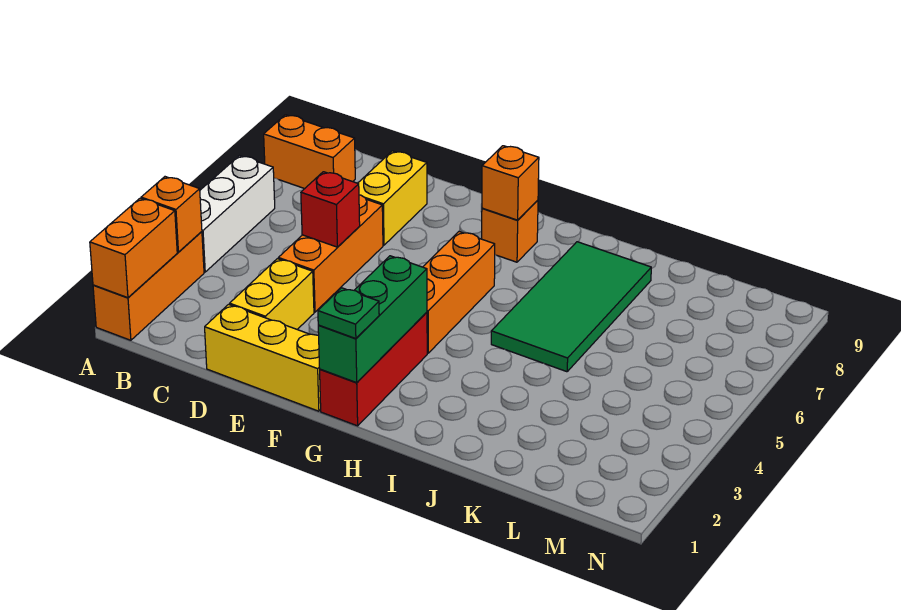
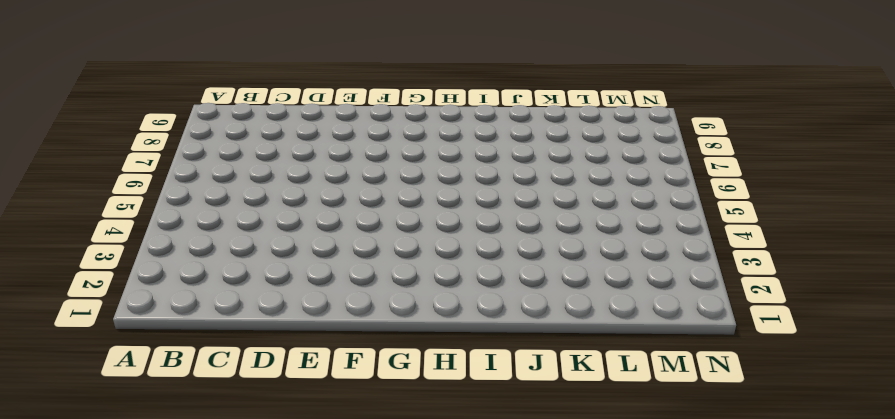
none -> orange 1x3 brick [93,232,204,340]
none -> white 1x3 brick [200,156,275,272]
none -> orange 1x2 brick [264,115,355,189]

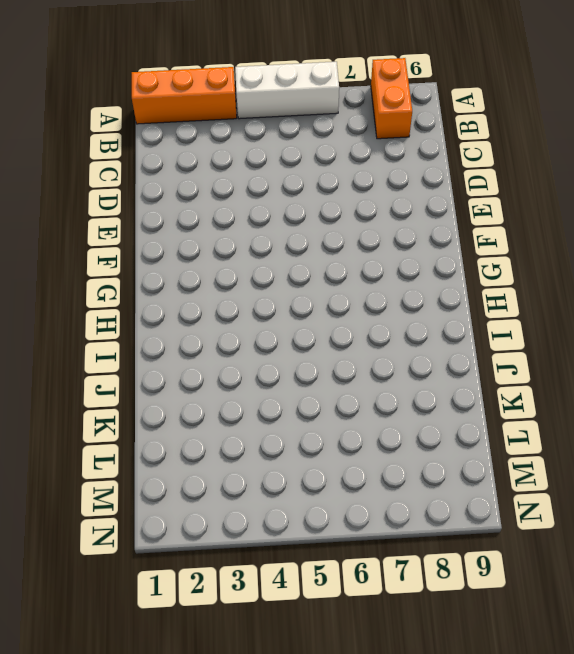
none -> yellow 1x3 brick [205,304,321,411]
none -> yellow 1x2 brick [230,259,314,329]
none -> orange 1x3 brick [278,195,383,312]

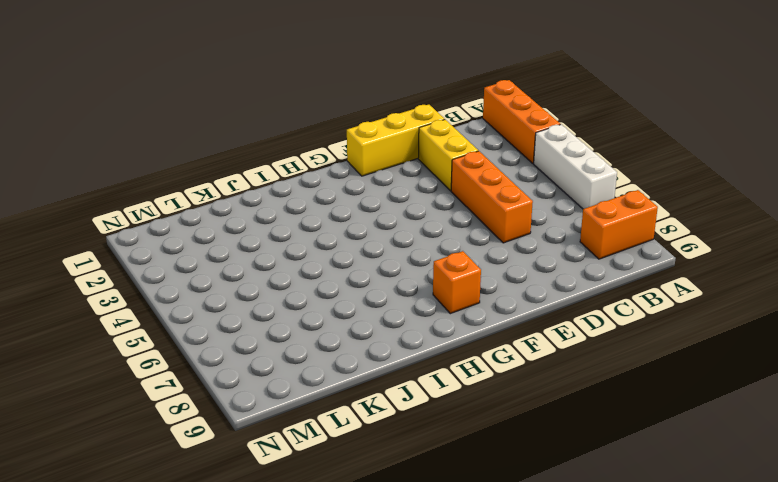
none -> yellow 1x2 brick [358,151,427,245]
none -> red 1x3 brick [320,312,427,426]
none -> orange 1x3 brick [423,231,495,353]

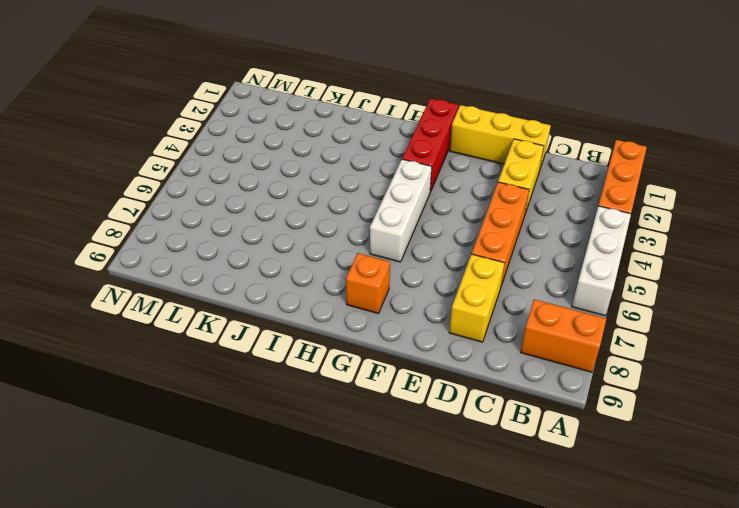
white 1x3 brick [370,159,432,262] -> orange 1x3 brick [423,231,495,353]
none -> green 2x4 tile [491,242,651,372]
none -> orange 1x2 brick [90,198,177,298]
none -> orange 1x1 brick [141,177,202,252]

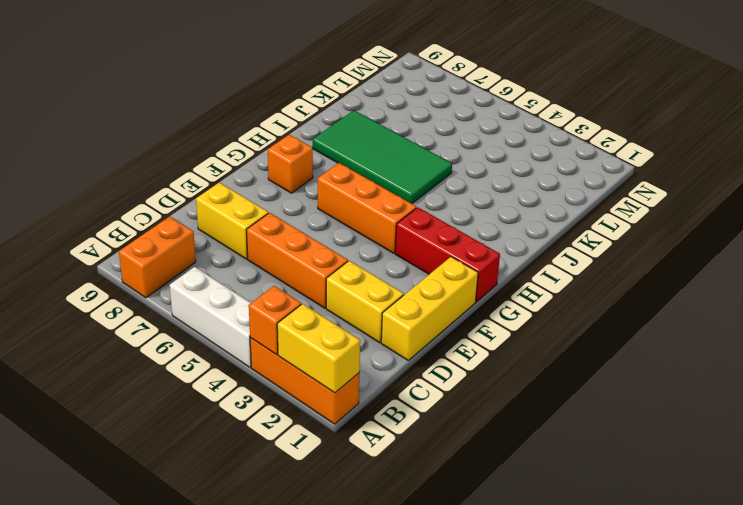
yellow 1x2 brick [277,304,360,393] -> orange 1x2 brick [90,198,177,298]
none -> red 1x1 brick [301,172,360,247]
none -> green 1x3 brick [318,256,427,383]
none -> orange 1x1 brick [482,146,539,220]

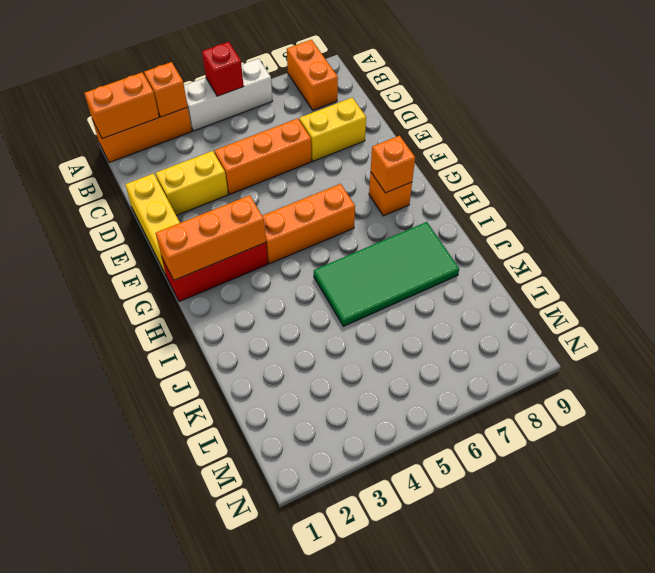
red 1x1 brick [202,42,244,96] -> red 1x1 brick moved to [301,172,360,247]
orange 1x3 brick [156,195,266,280] -> green 1x3 brick [318,256,427,383]
none -> green 1x1 plate [318,288,379,339]

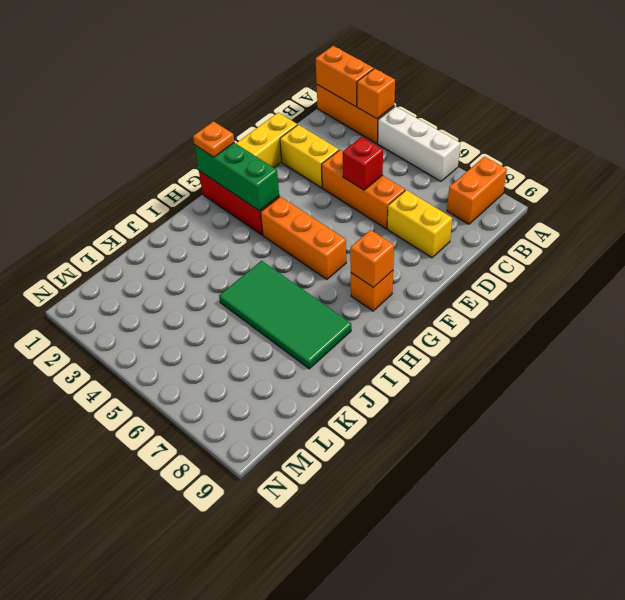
orange 1x1 plate [193,121,234,157] -> green 1x1 plate [318,288,379,339]

